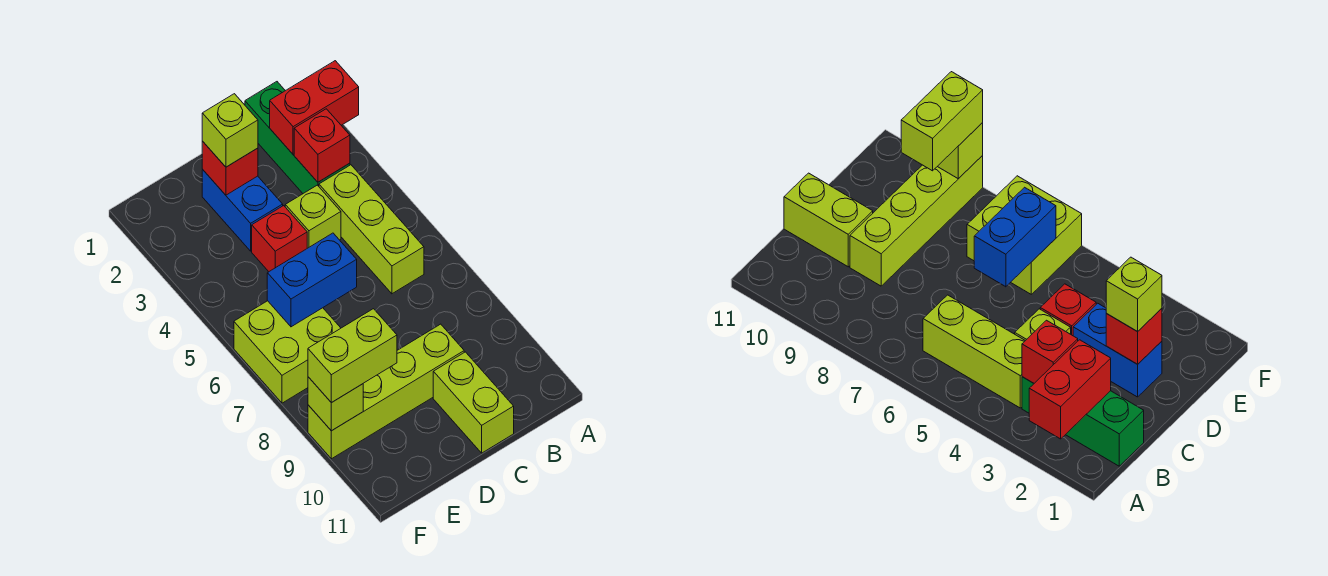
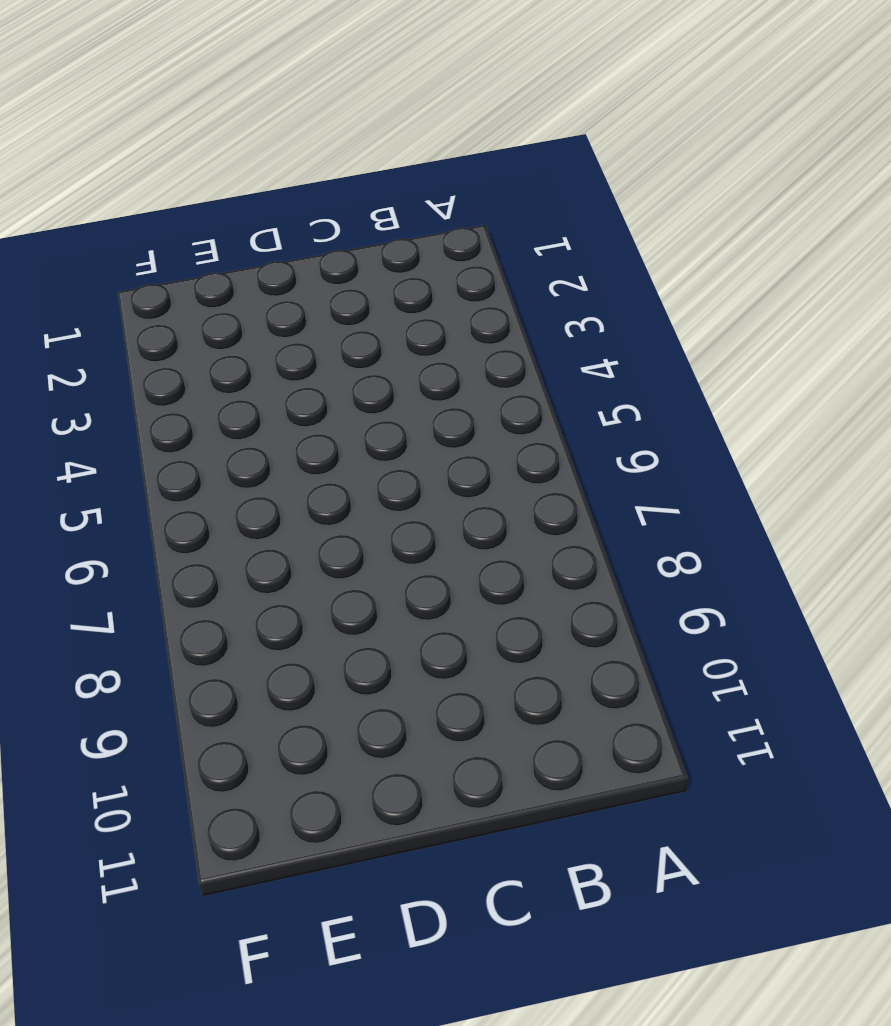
none -> green 1x3 brick [245,82,350,193]
none -> lime 1x3 brick [319,165,424,294]
none -> lime 1x1 brick [285,185,341,248]

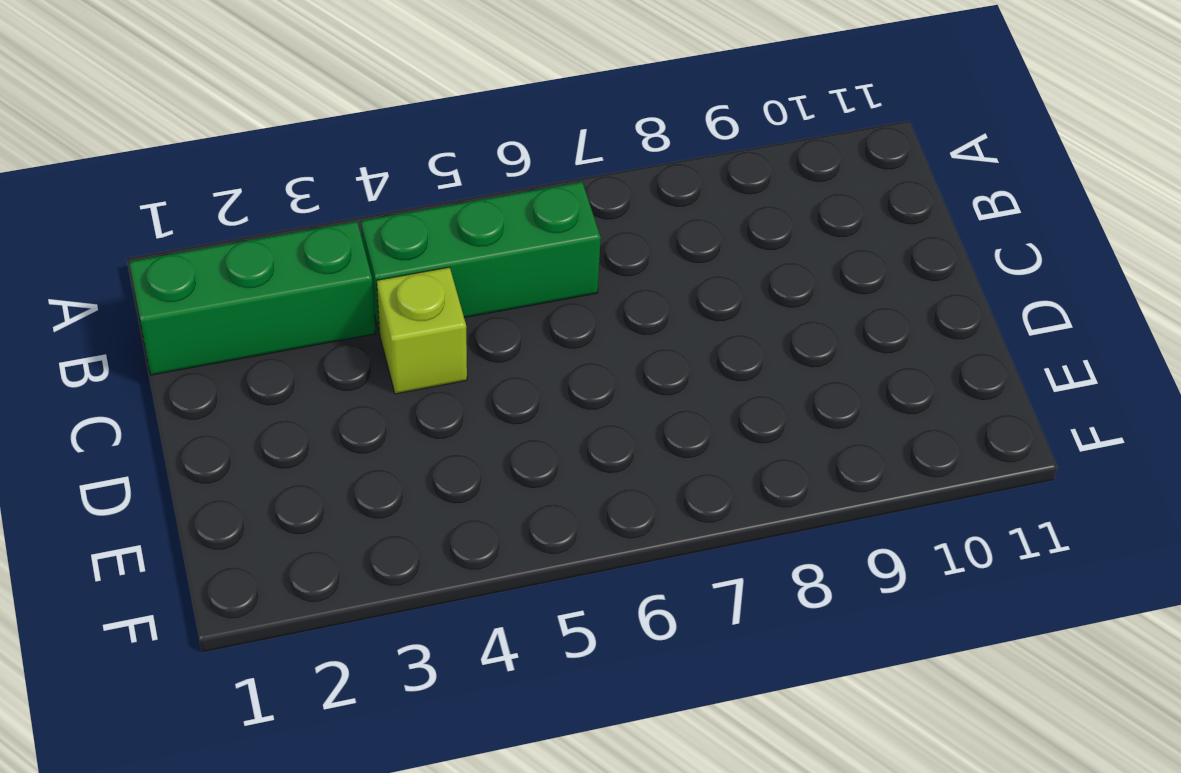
green 1x3 brick [361,182,601,333] -> lime 1x3 brick [319,165,424,294]
none -> lime 1x4 brick [308,324,464,459]
none -> lime 1x2 brick [433,352,514,453]
none -> blue 1x2 brick [202,170,283,251]

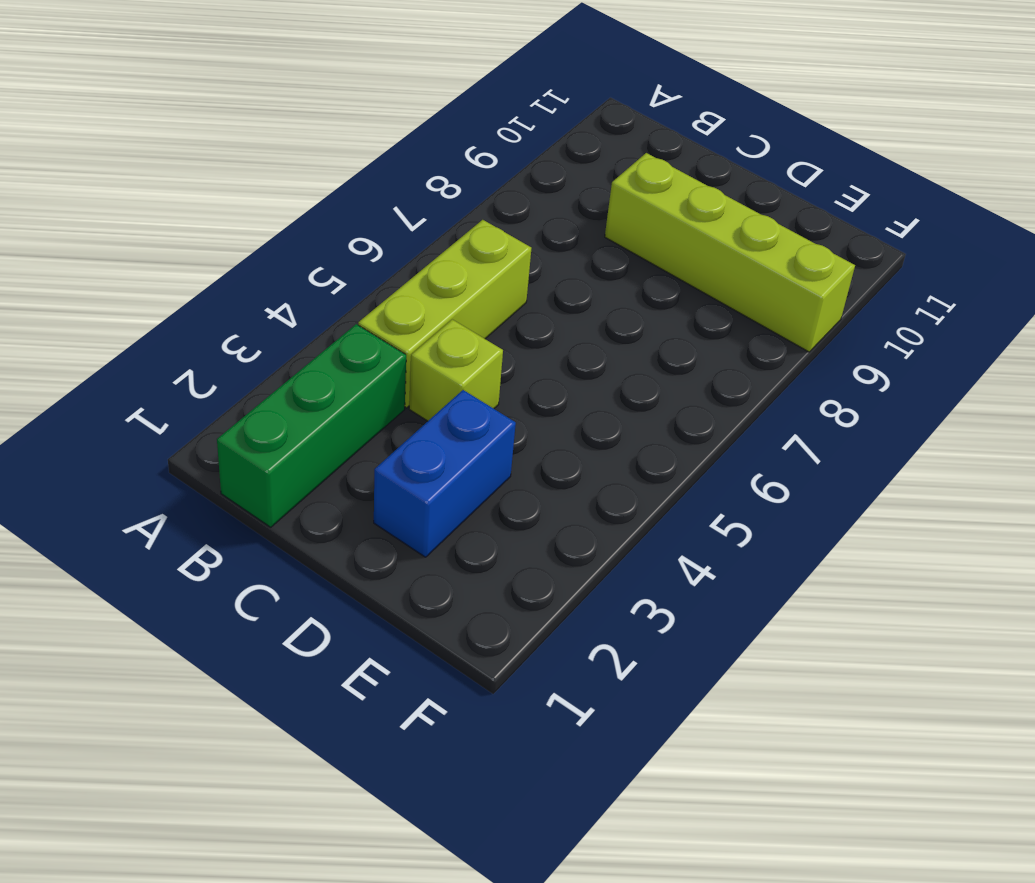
none -> lime 1x2 brick [433,352,514,453]
none -> red 1x1 brick [252,206,307,272]
none -> lime 2x2 brick [234,301,341,403]

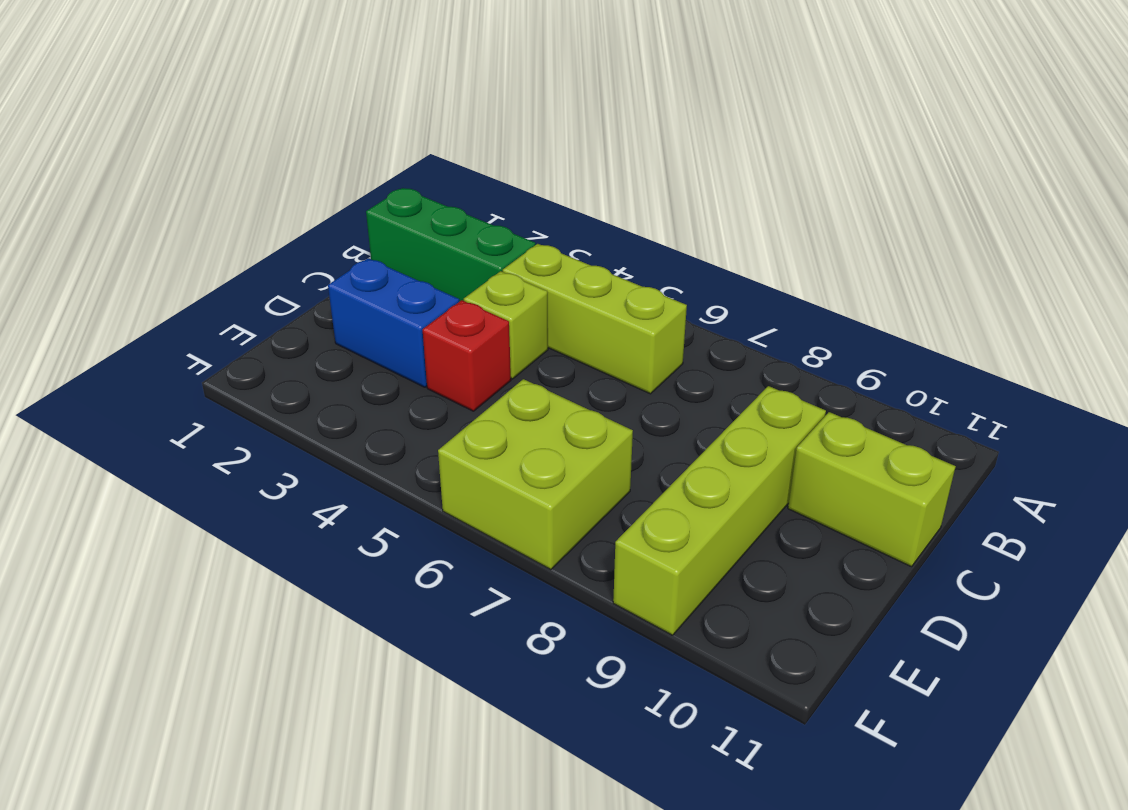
none -> red 1x2 brick [270,61,359,154]
none -> red 1x1 brick [294,109,350,182]
none -> red 1x1 brick [202,141,258,195]

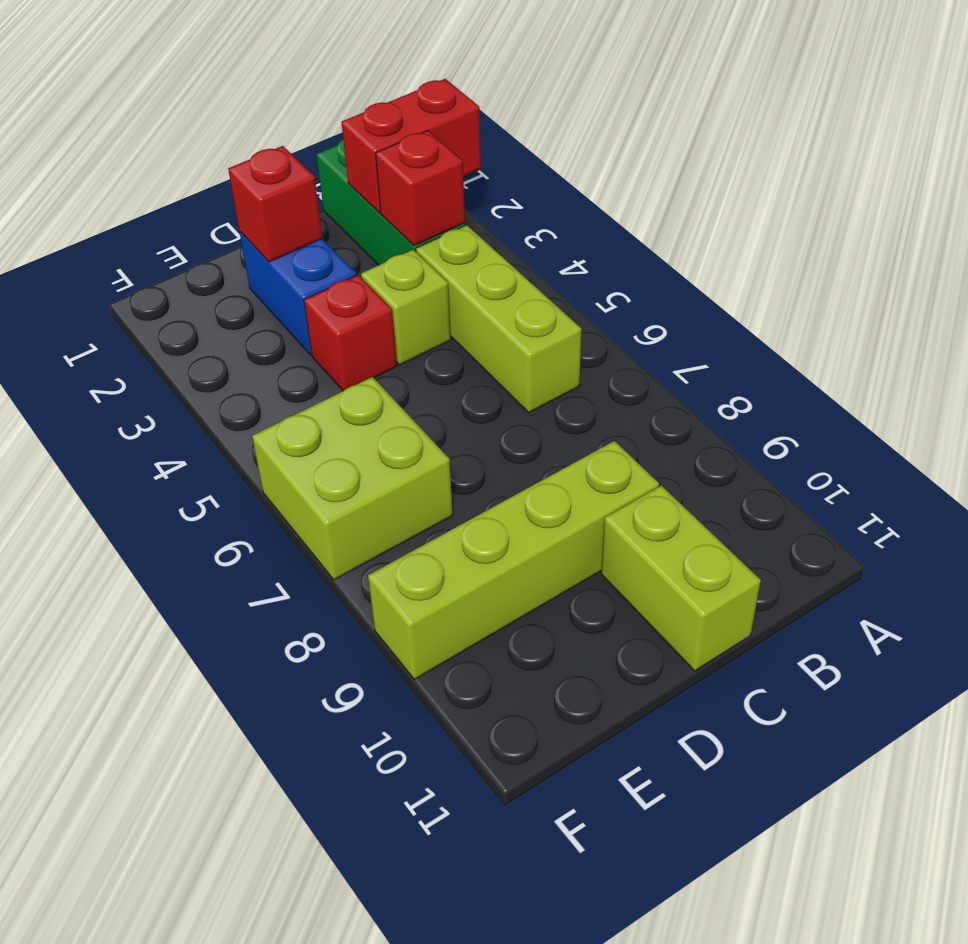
none -> blue 1x2 brick [267,233,357,327]
none -> lime 1x1 brick [308,377,363,431]
none -> lime 1x1 brick [202,94,258,167]

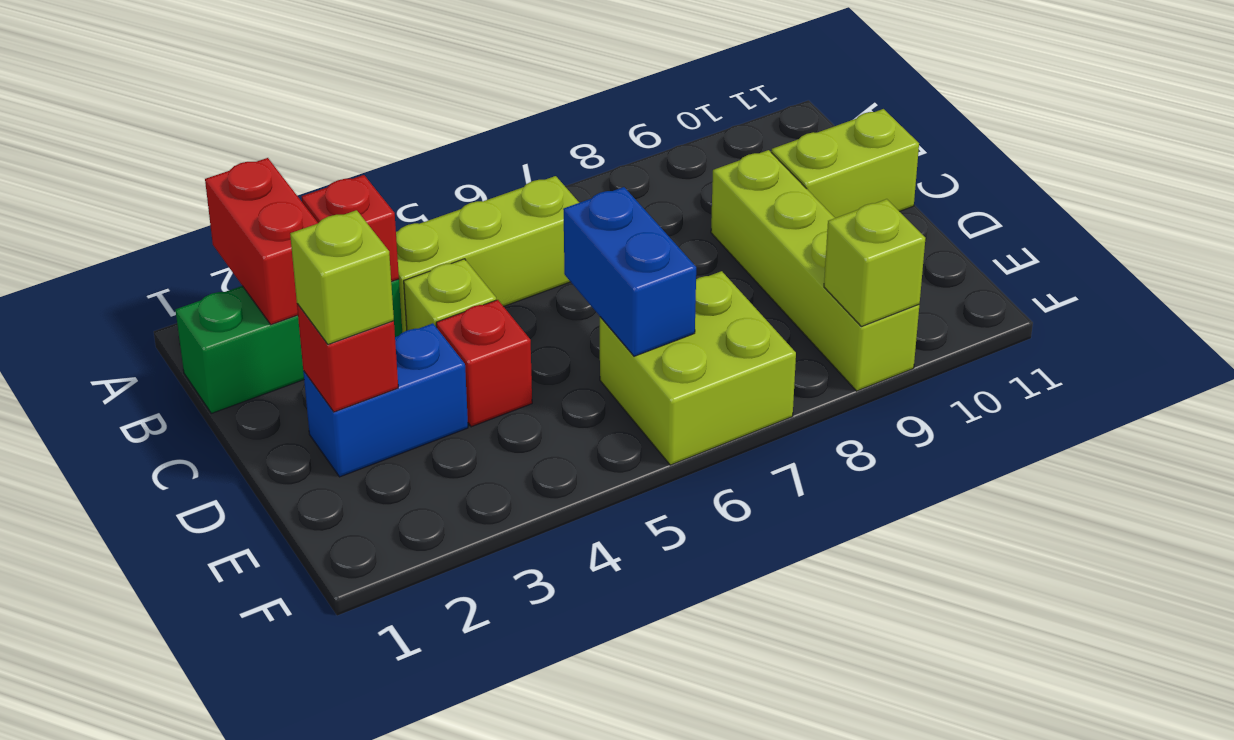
none -> lime 1x2 brick [308,309,397,403]

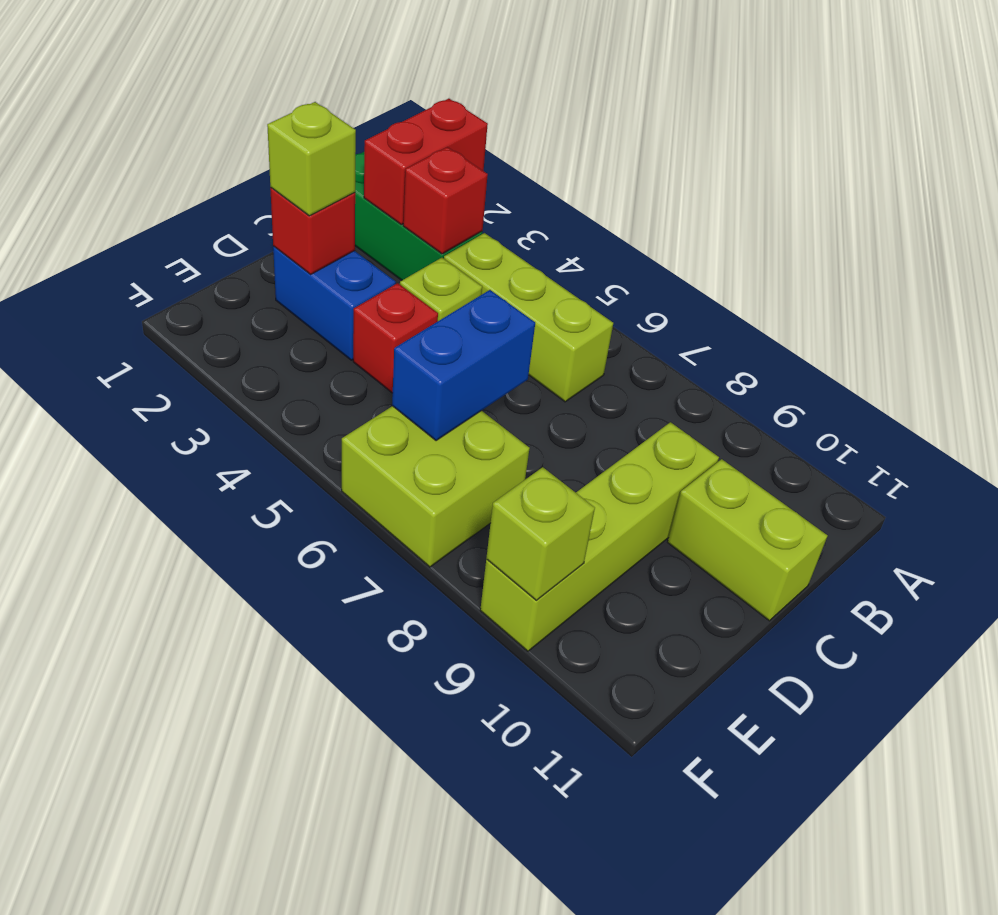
none -> lime 1x2 brick [308,309,397,403]

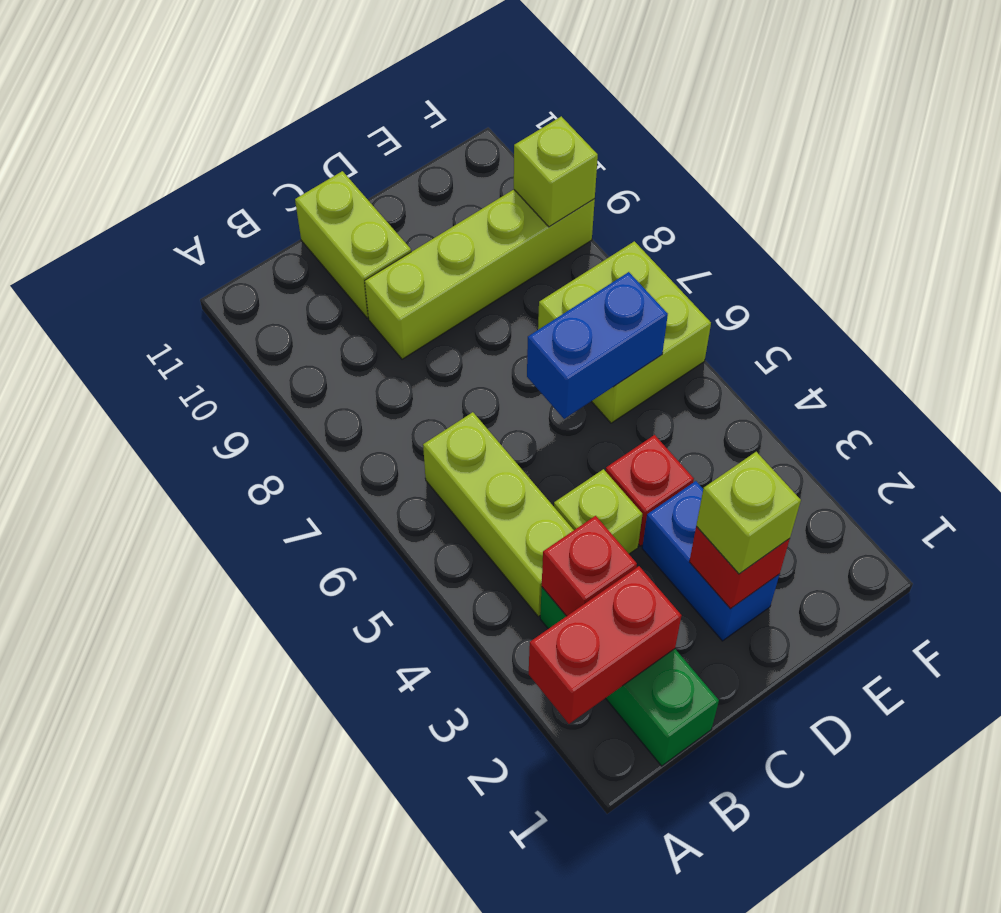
none -> lime 1x2 brick [308,309,397,403]

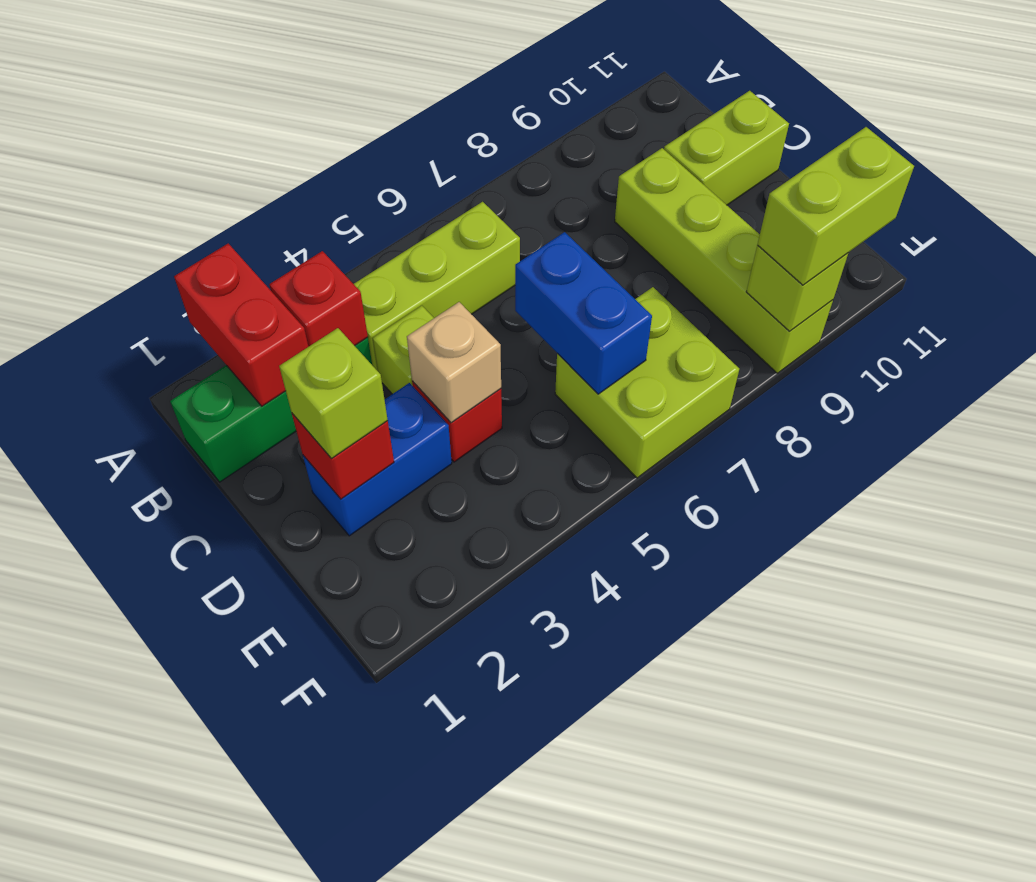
tan 1x1 brick [407,302,501,423] -> none
lime 1x2 brick [757,127,914,285] -> lime 1x2 brick turned to [308,309,397,403]

